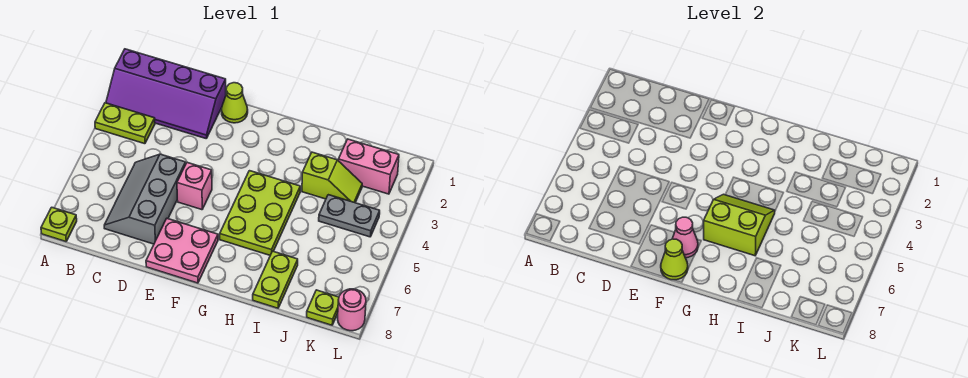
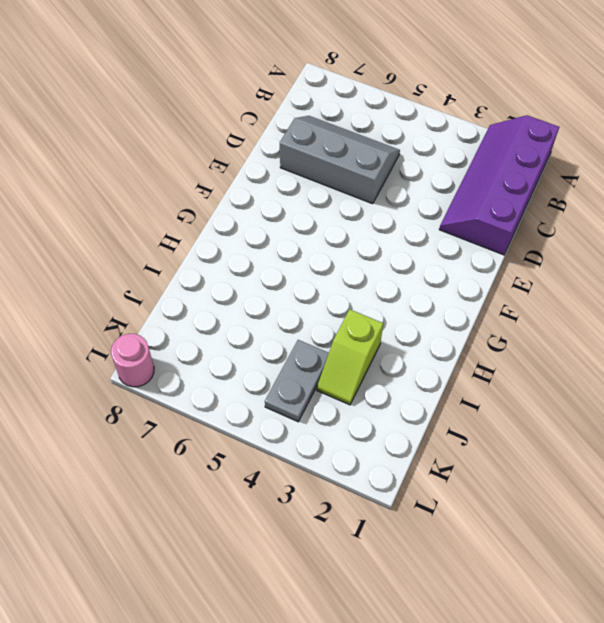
none -> lime 1x2 plate [95,103,155,144]
none -> lime 1x1 plate [41,207,77,242]
none -> lime 1x1 cone [221,83,248,123]

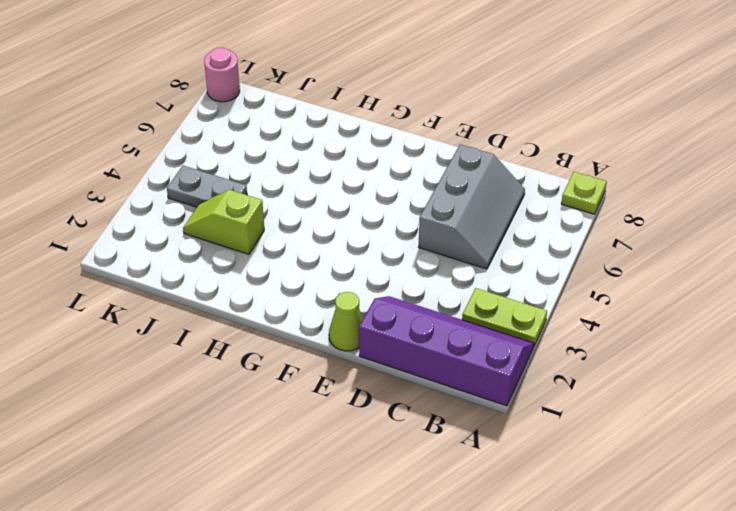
none -> pink 1x1 brick [177,163,212,210]
none -> pink 2x2 plate [146,219,218,283]
none -> lime 2x3 plate [220,171,300,255]

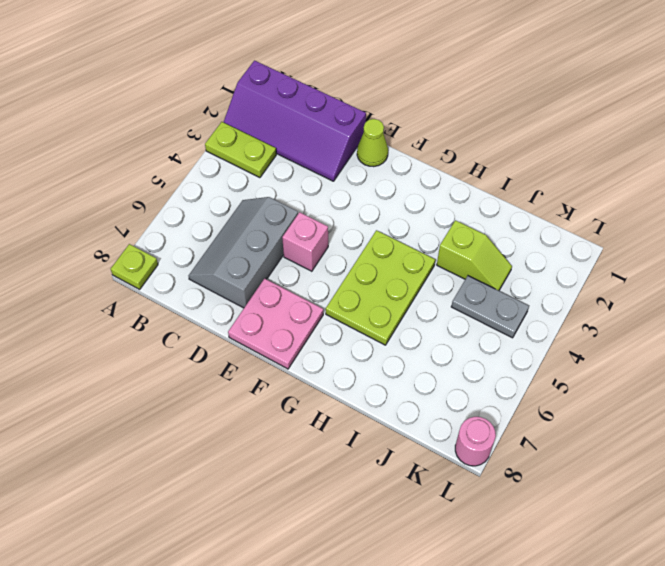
none -> lime 1x2 plate [253,251,298,308]
none -> pink 1x2 brick [338,139,399,194]
none -> lime 1x1 plate [307,290,339,325]

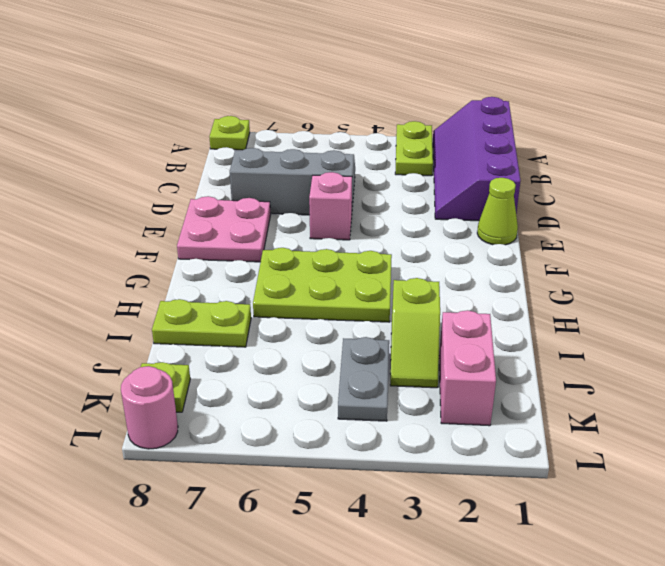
none -> pink 1x1 cone [672,217,698,258]
none -> lime 1x1 cone [661,239,688,280]
none -> lime 2x2 slope [704,194,775,256]

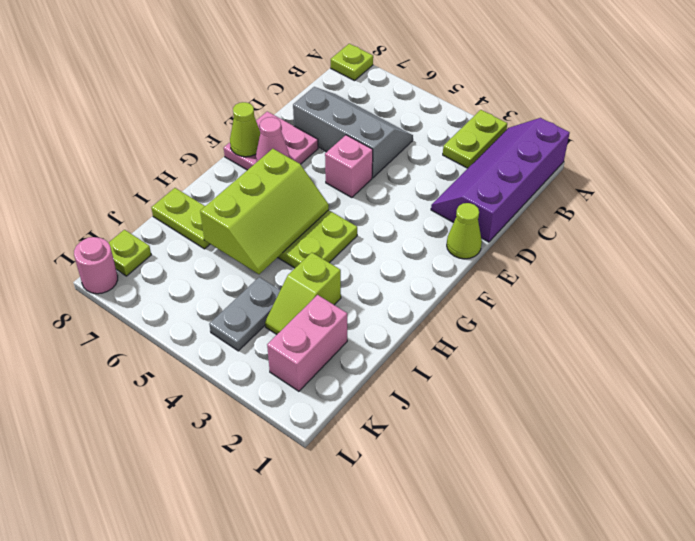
lime 2x3 slope [200,149,329,274] -> lime 2x2 slope [704,194,775,256]

